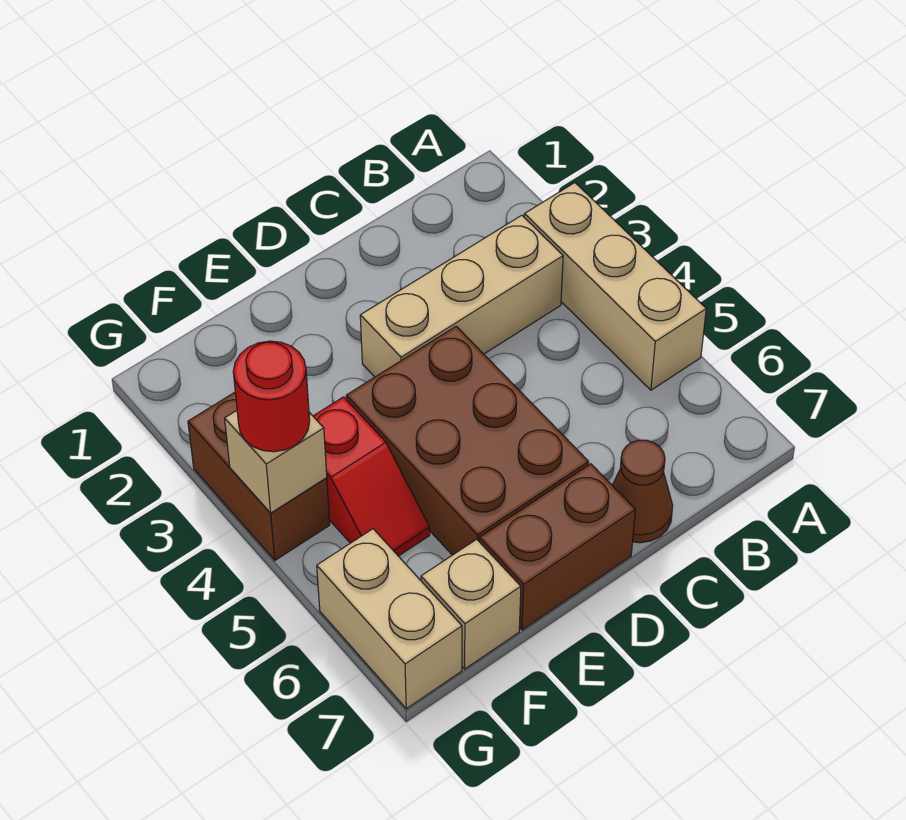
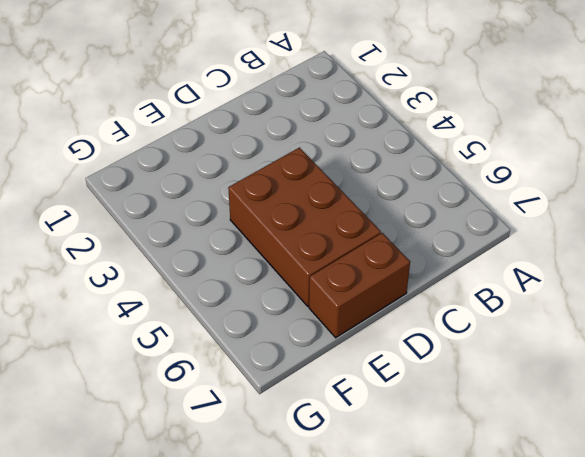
none -> tan 1x3 brick [524,183,706,390]
none -> tan 1x3 brick [360,215,563,377]

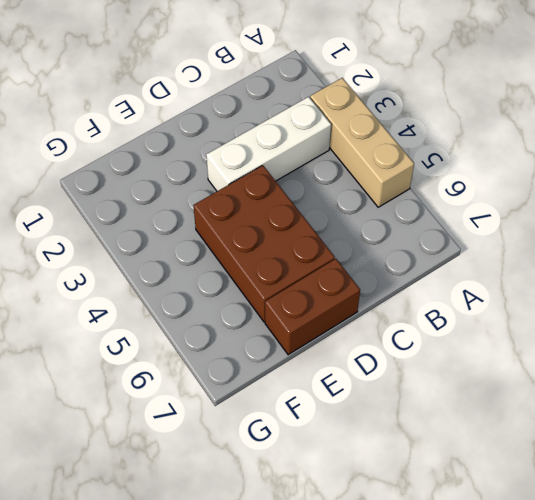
white 1x3 brick [206,97,331,191] -> tan 1x3 brick [360,215,563,377]
none -> brown 1x1 cone [612,440,673,543]
none -> red 1x2 slope [313,397,430,556]

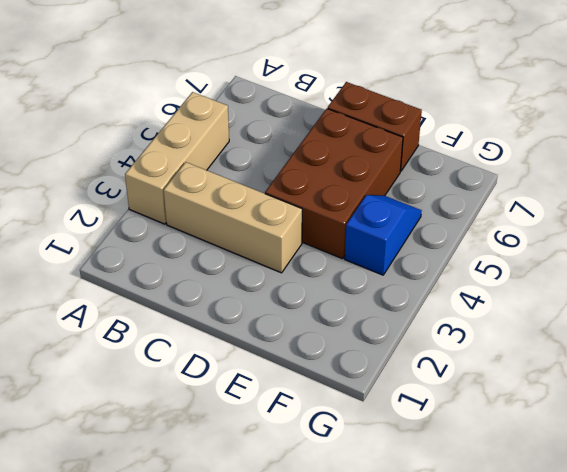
blue 1x2 slope [345,195,422,275] -> red 1x2 slope [313,397,430,556]
none -> brown 1x1 cone [612,440,673,543]
none -> tan 1x1 brick [421,539,521,669]

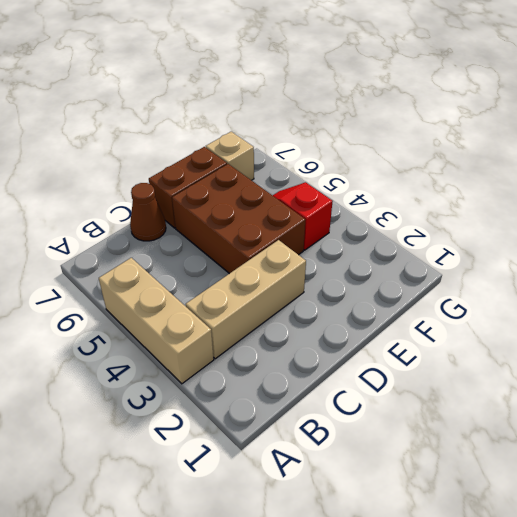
none -> brown 1x2 brick [188,392,330,560]
none -> tan 1x2 brick [317,529,462,709]

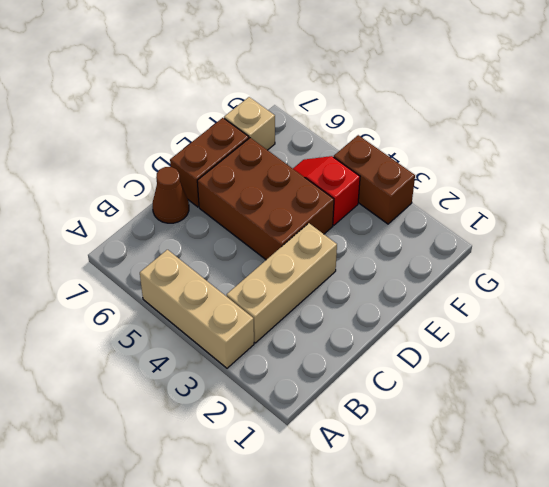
none -> tan 1x2 brick [317,529,462,709]
none -> tan 1x1 brick [225,411,327,513]

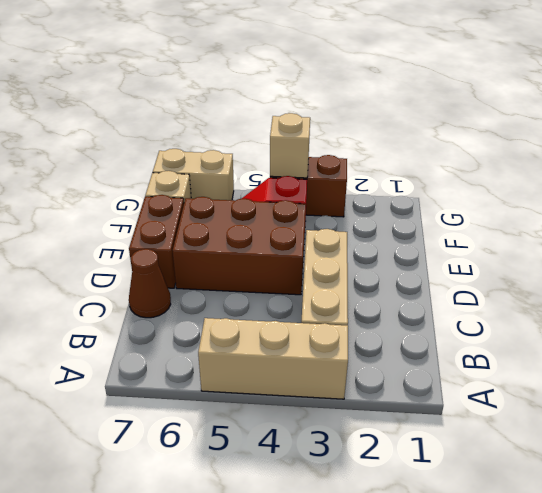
none -> red 1x1 round brick [233,341,310,452]

